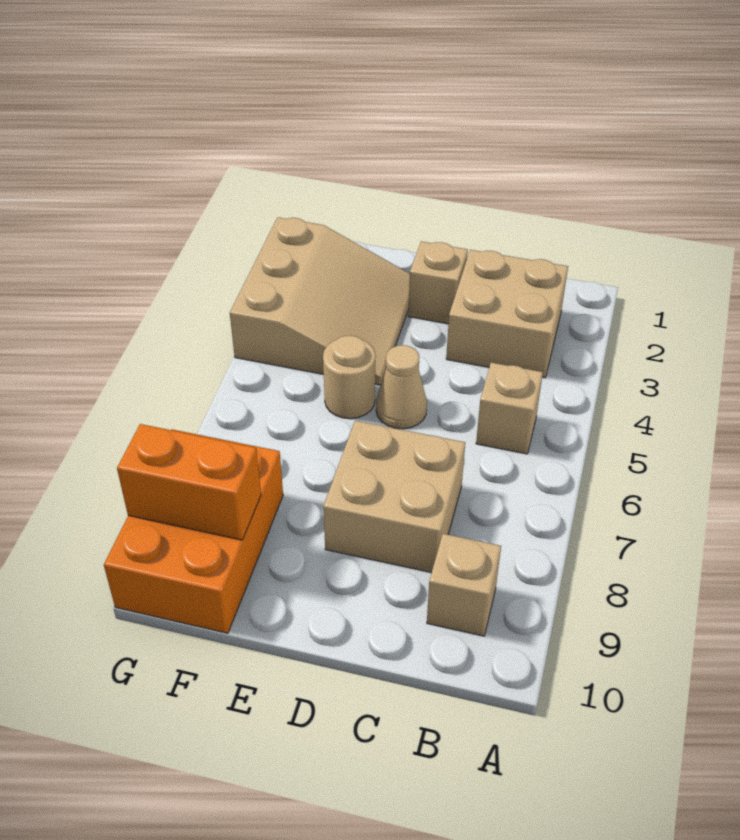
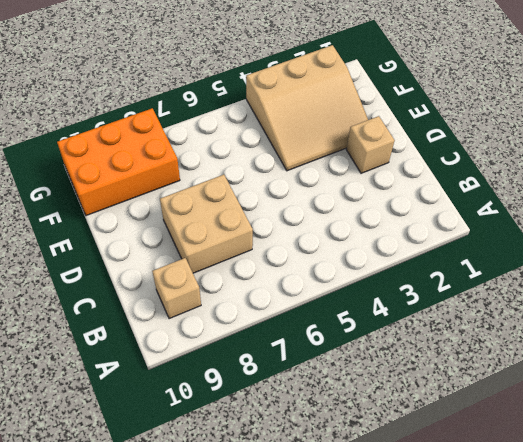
none -> tan 2x2 brick [446,250,568,378]
none -> tan 1x1 brick [476,363,543,454]

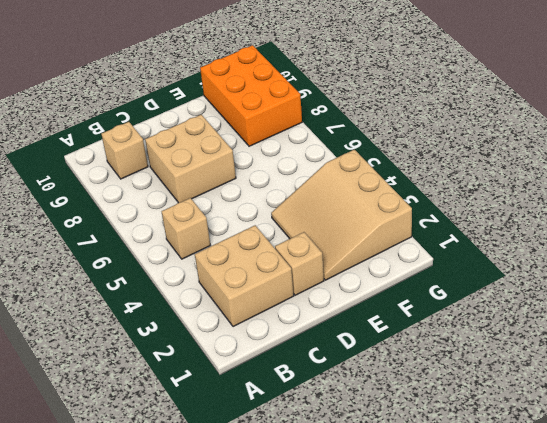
none -> tan 1x1 cone [376,345,427,429]
none -> tan 1x1 round brick [323,335,375,419]

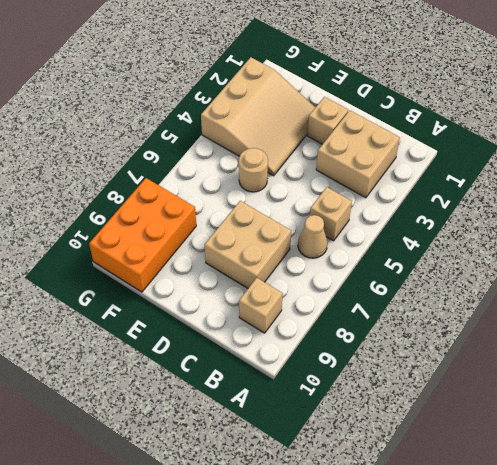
tan 1x1 cone [298,215,328,258] -> tan 1x1 cone moved to [376,345,427,429]
none -> orange 1x2 brick [117,424,261,540]

